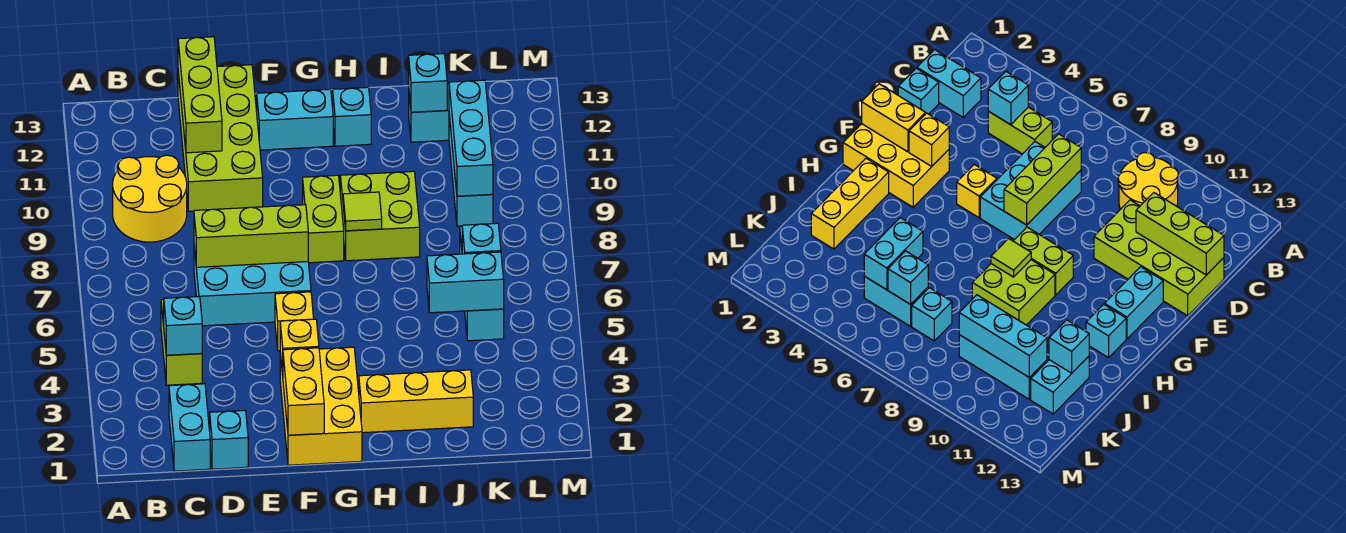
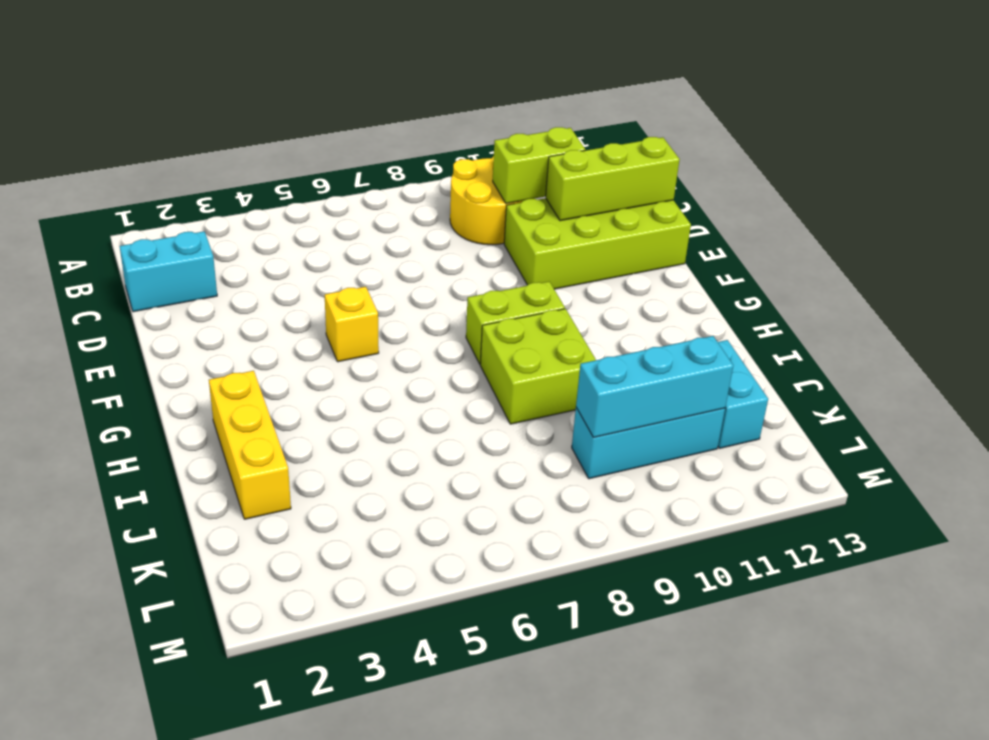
lime 1x2 brick [493,127,585,204] -> lime 1x2 brick moved to [161,300,202,385]
none -> cyan 1x1 brick [210,410,248,469]
none -> cyan 2x3 brick [194,247,311,326]
none -> yellow 2x3 brick [280,347,362,465]

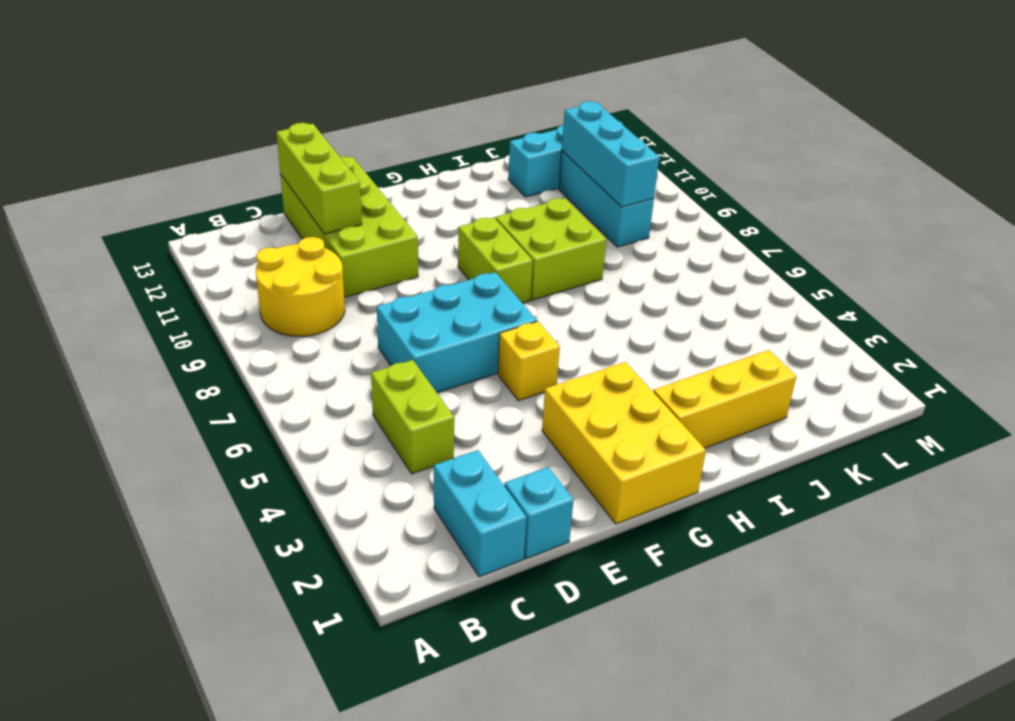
none -> cyan 1x2 brick [257,89,333,150]
none -> cyan 1x1 brick [333,87,371,146]
none -> cyan 1x2 brick [465,309,504,341]

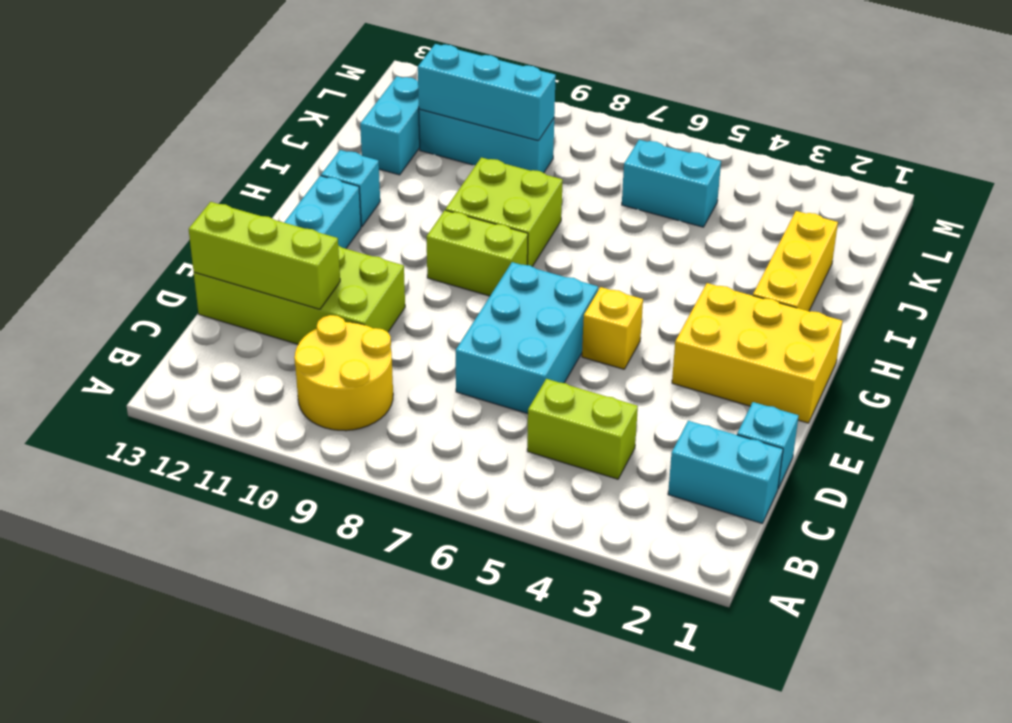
none -> cyan 1x1 brick [912,288,952,341]
none -> cyan 1x1 brick [164,296,202,355]
none -> lime 1x3 brick [194,205,308,267]

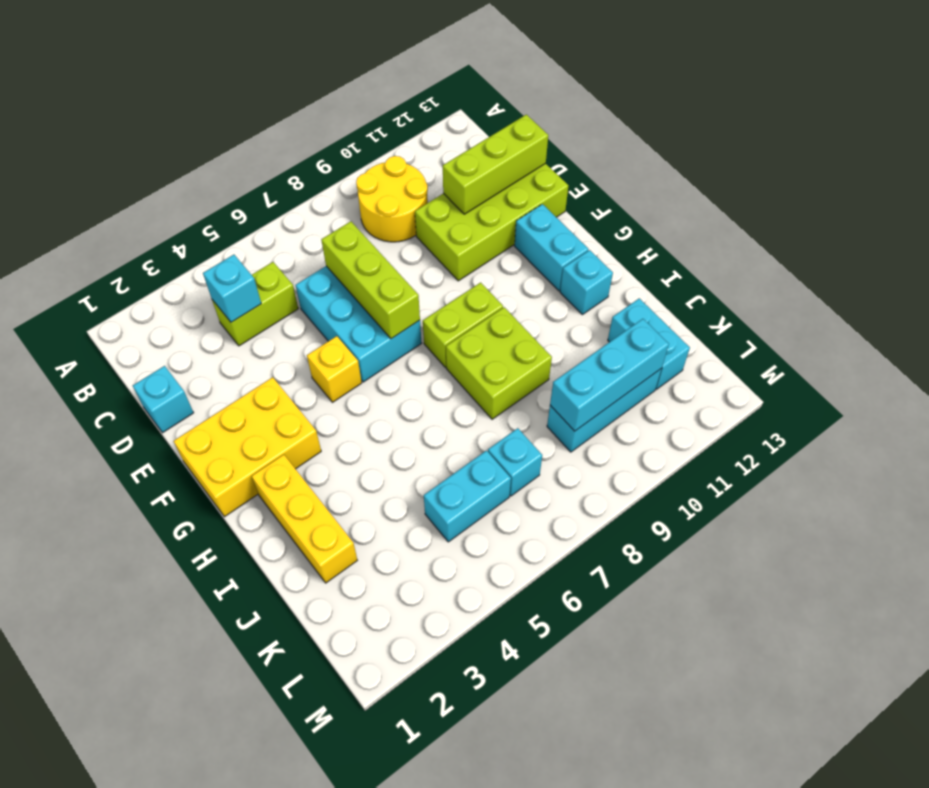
none -> cyan 1x2 brick [169,384,210,471]
none -> yellow 1x2 brick [283,348,324,435]
none -> yellow 1x1 brick [280,319,319,375]

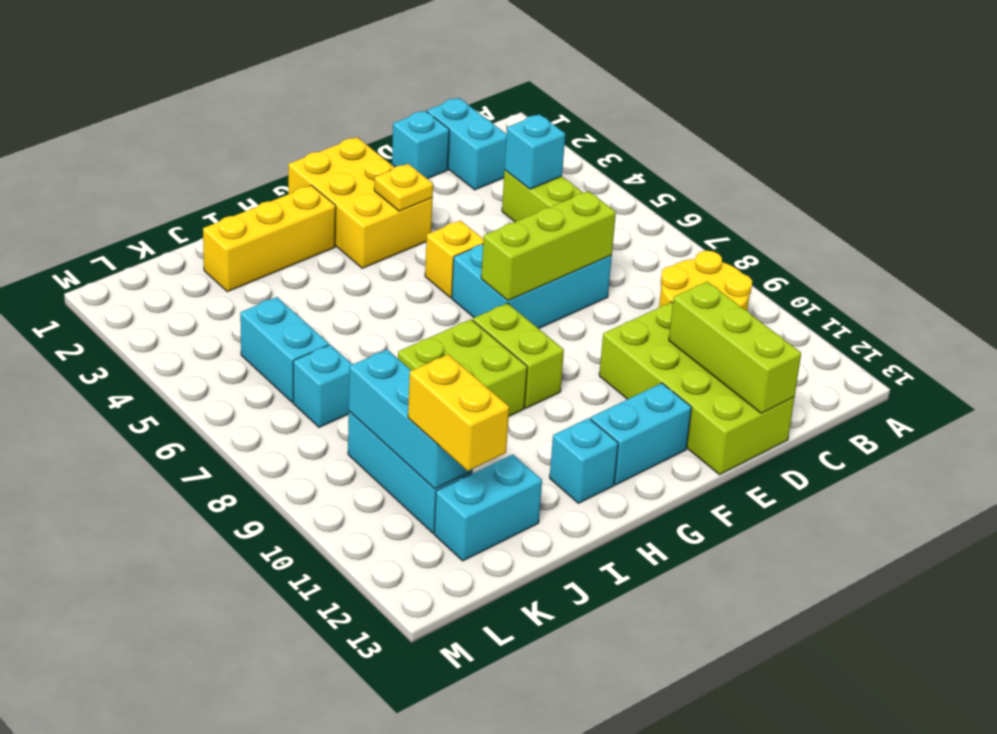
yellow 1x1 plate [374,164,433,211] -> yellow 1x1 brick [280,319,319,375]
yellow 1x2 brick [408,354,509,471] -> yellow 1x2 brick moved to [283,348,324,435]
none -> lime 1x1 tile [343,192,382,231]
none -> cyan 1x2 brick [427,252,504,313]
none -> cyan 1x1 brick [409,54,447,112]

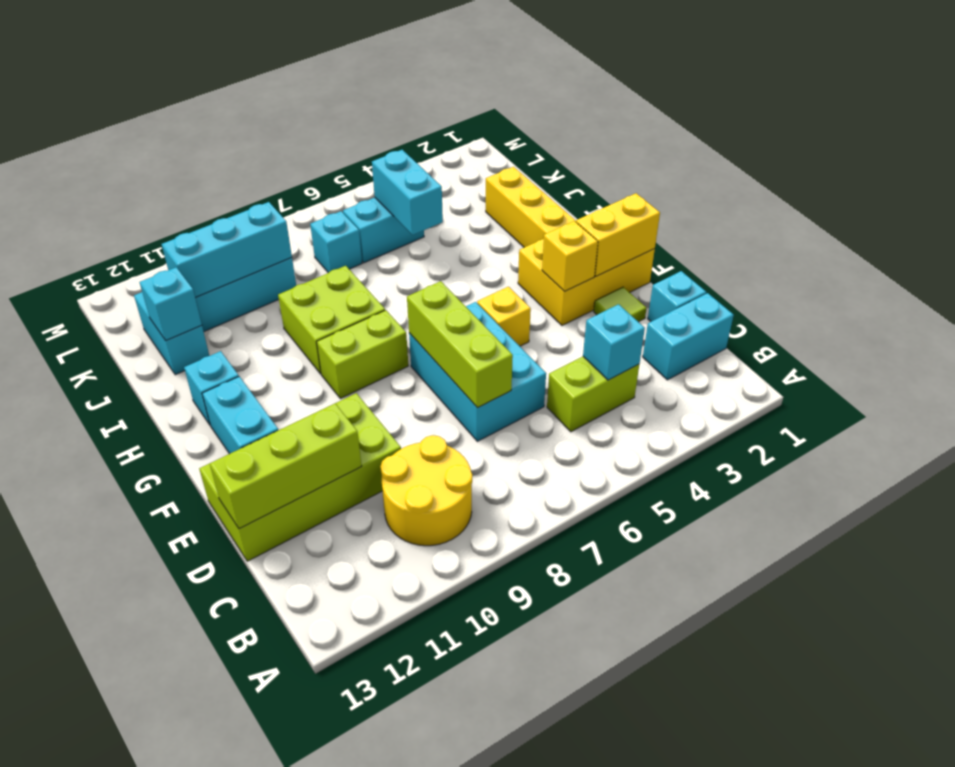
lime 1x1 tile [594,287,647,322] -> lime 1x1 tile moved to [343,192,382,231]
none -> cyan 1x1 brick [462,223,501,254]

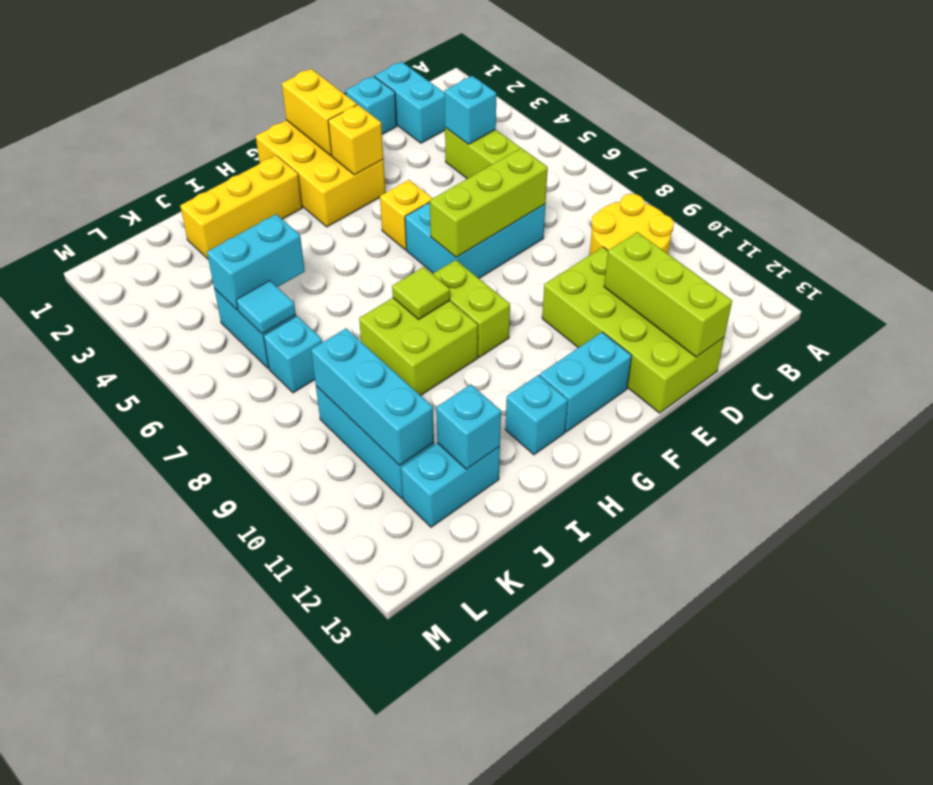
cyan 1x1 tile [236,281,296,334] -> cyan 1x1 brick [462,223,501,254]

